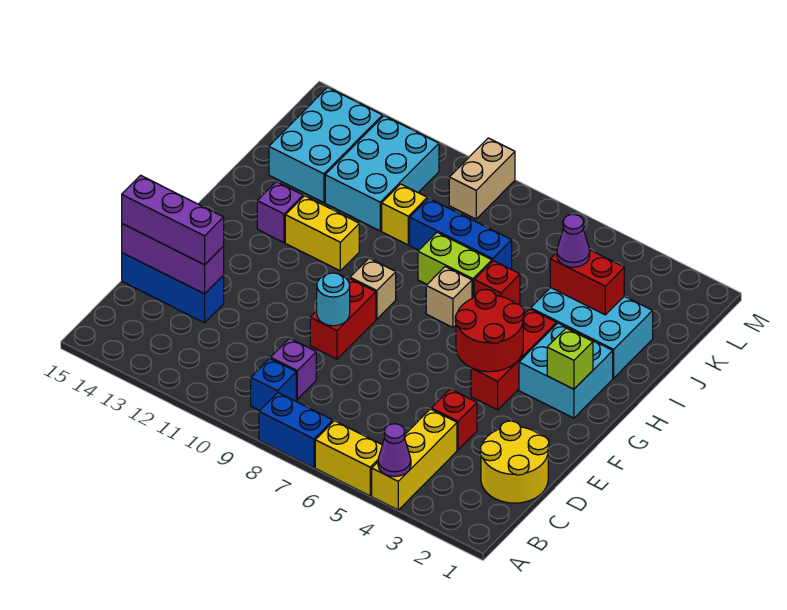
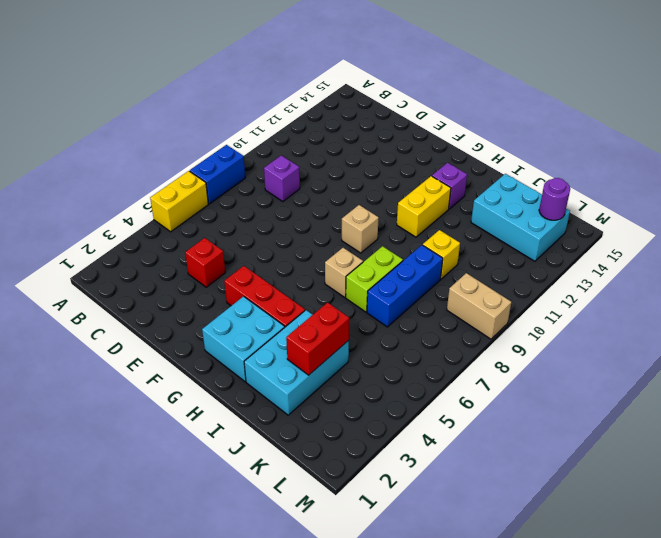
purple 1x1 round brick [539,178,570,220] -> none
none -> yellow 1x3 brick [372,409,457,510]
none -> blue 1x1 brick [251,358,296,411]
none -> yellow 2x2 round brick [480,421,549,503]
none -> blue 1x3 brick [122,253,224,323]

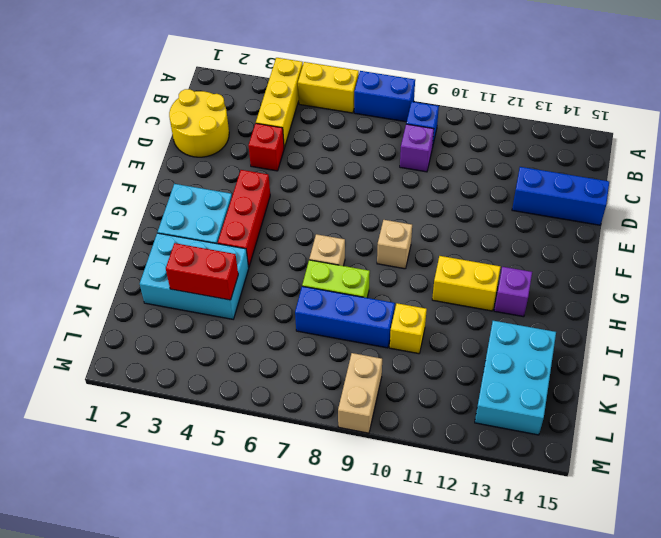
none -> red 1x2 brick [310,278,376,359]
none -> red 1x1 brick [474,261,520,304]
none -> cyan 2x3 brick [325,116,439,231]
none -> purple 1x1 cone [378,424,411,477]

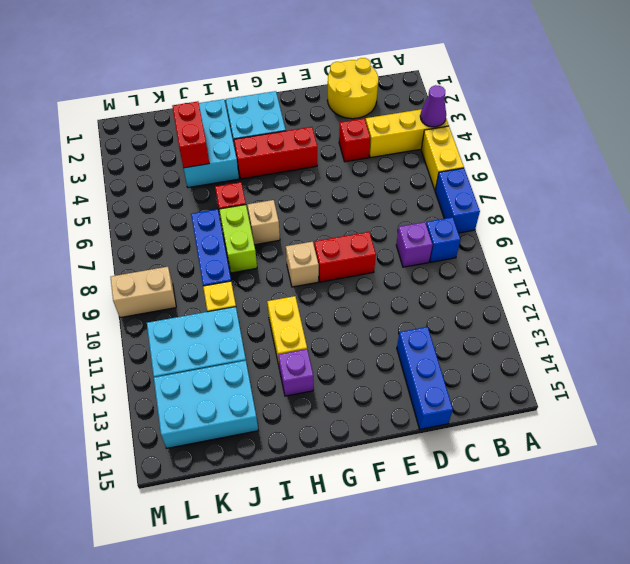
none -> purple 1x3 brick [122,224,224,294]
none -> cyan 1x1 round brick [317,273,350,326]
none -> red 2x2 round brick [455,289,524,372]
none -> lime 1x1 brick [547,328,593,389]

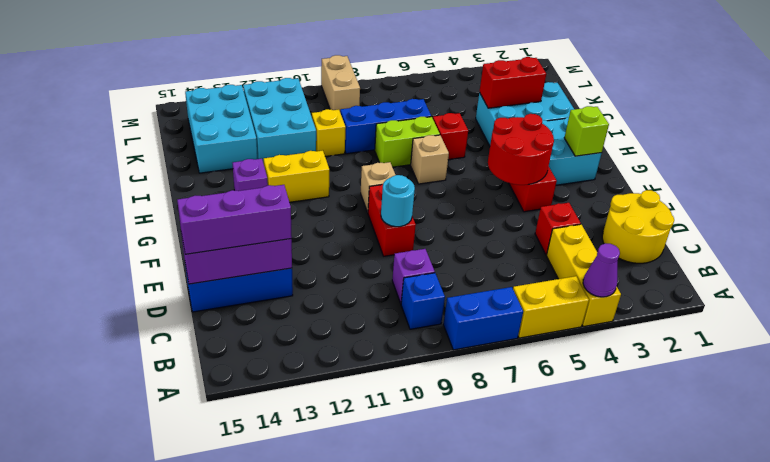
none -> purple 1x1 cone [557,214,590,267]

